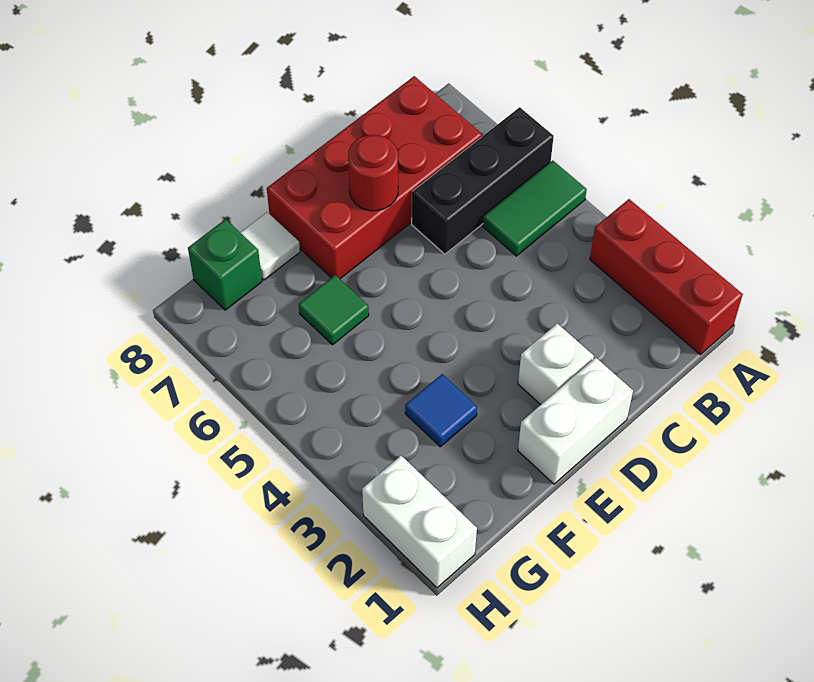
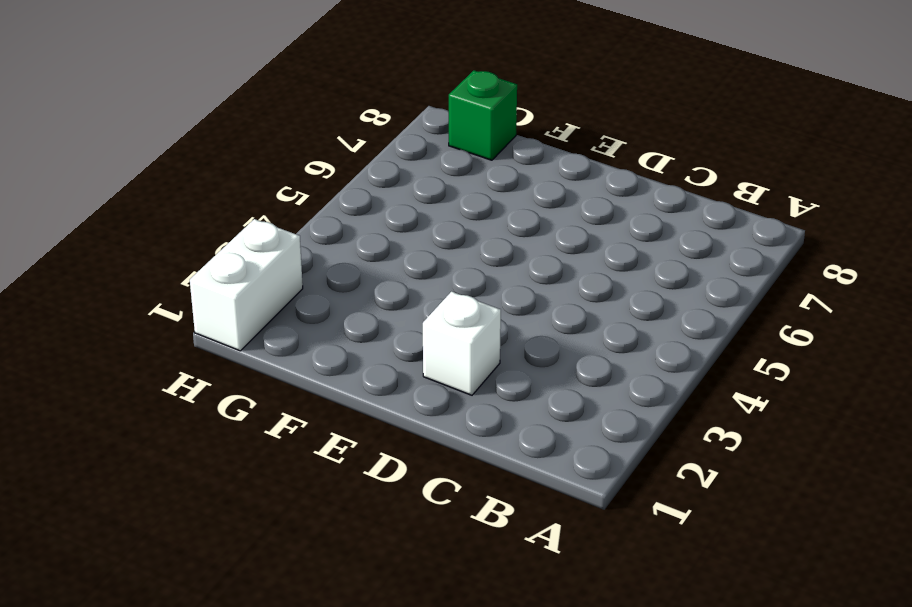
none -> red 1x3 brick [590,199,743,355]
none -> green 1x2 tile [483,160,587,256]
none -> black 1x3 brick [412,107,554,254]

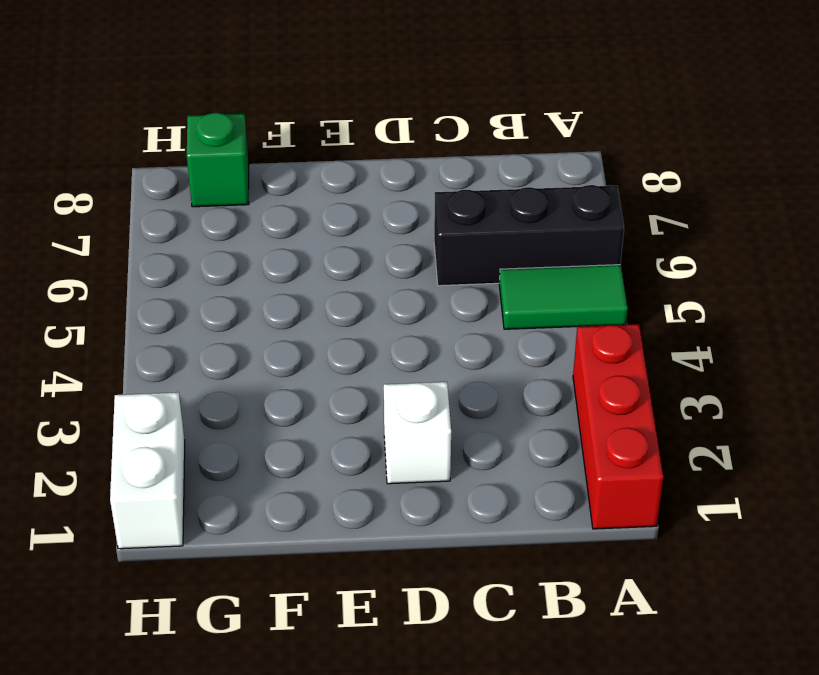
none -> red 2x4 brick [267,76,482,279]
none -> white 1x2 brick [518,358,633,484]
none -> blue 1x1 tile [405,374,477,447]

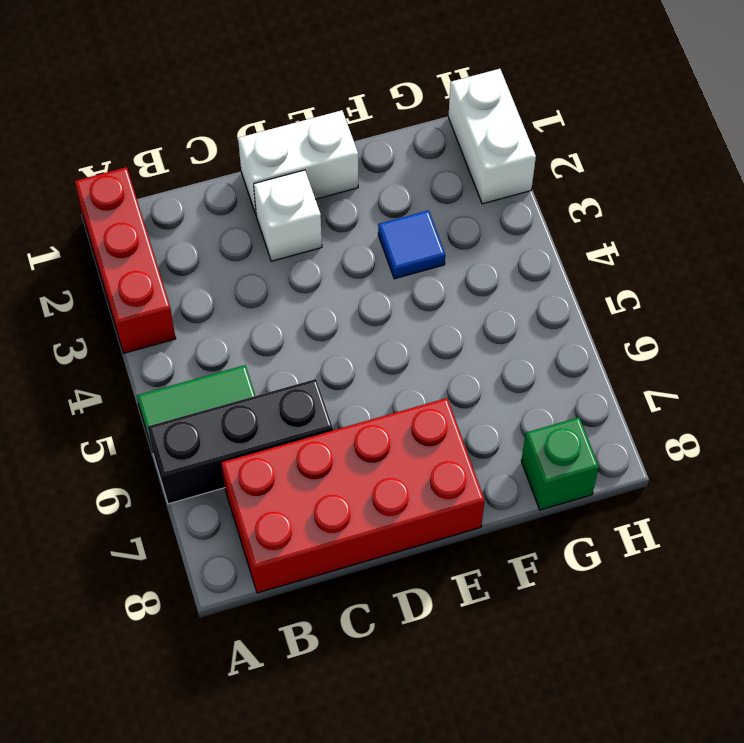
none -> green 1x1 tile [299,275,369,345]
none -> white 1x1 tile [240,212,300,280]
none -> red 1x1 round brick [348,135,398,211]

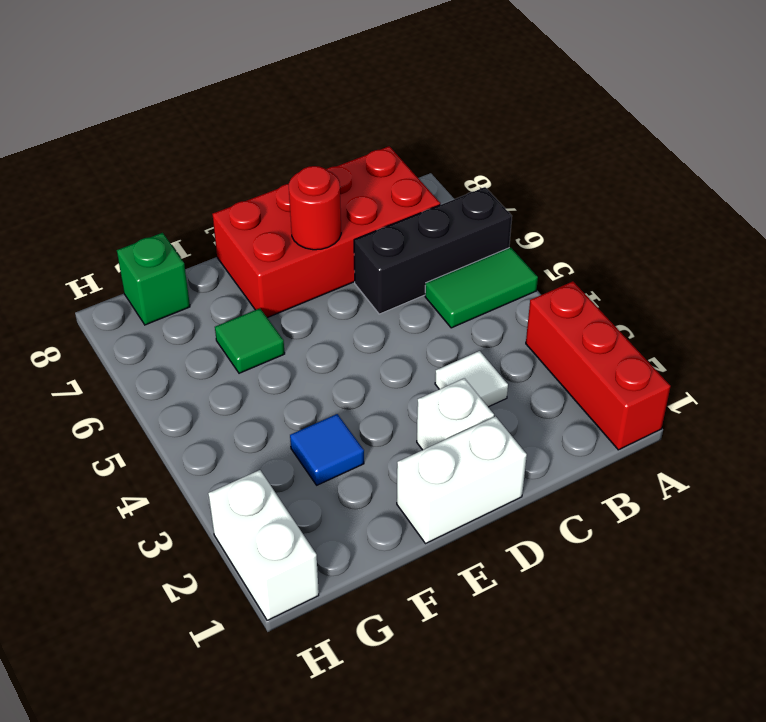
white 1x1 tile [435,351,508,407] -> white 1x1 tile moved to [240,212,300,280]

